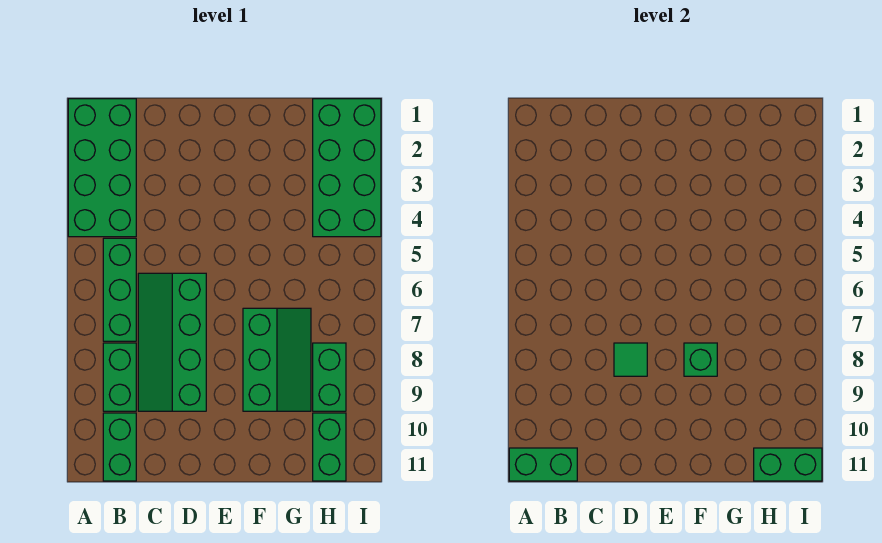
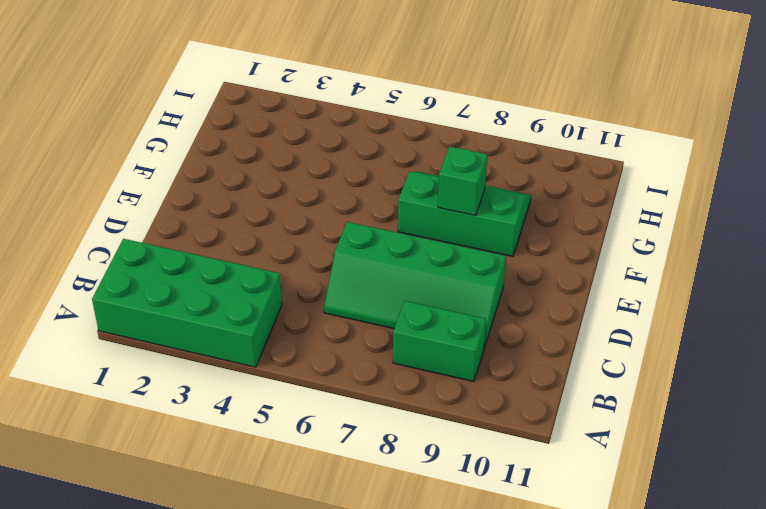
none -> green 1x3 brick [103,238,136,341]
none -> green 1x2 brick [103,413,136,481]
none -> green 2x4 brick [313,99,381,237]

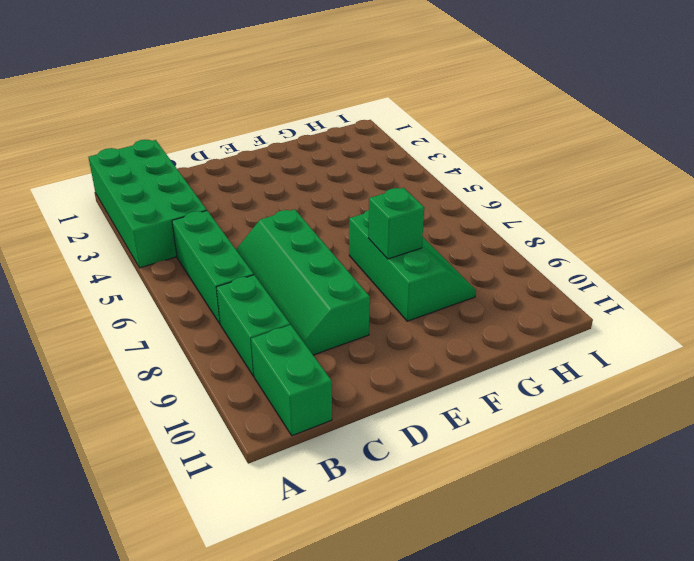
none -> green 2x4 brick [313,99,381,237]
none -> green 1x2 brick [313,343,346,411]
none -> green 1x2 brick [313,413,346,481]

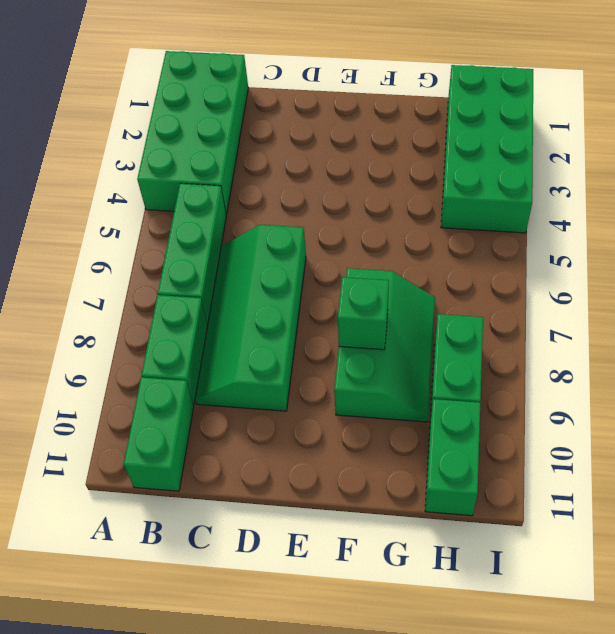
none -> green 1x2 brick [509,448,577,481]
none -> green 1x1 tile [614,343,647,376]
none -> green 1x2 brick [754,448,822,481]

